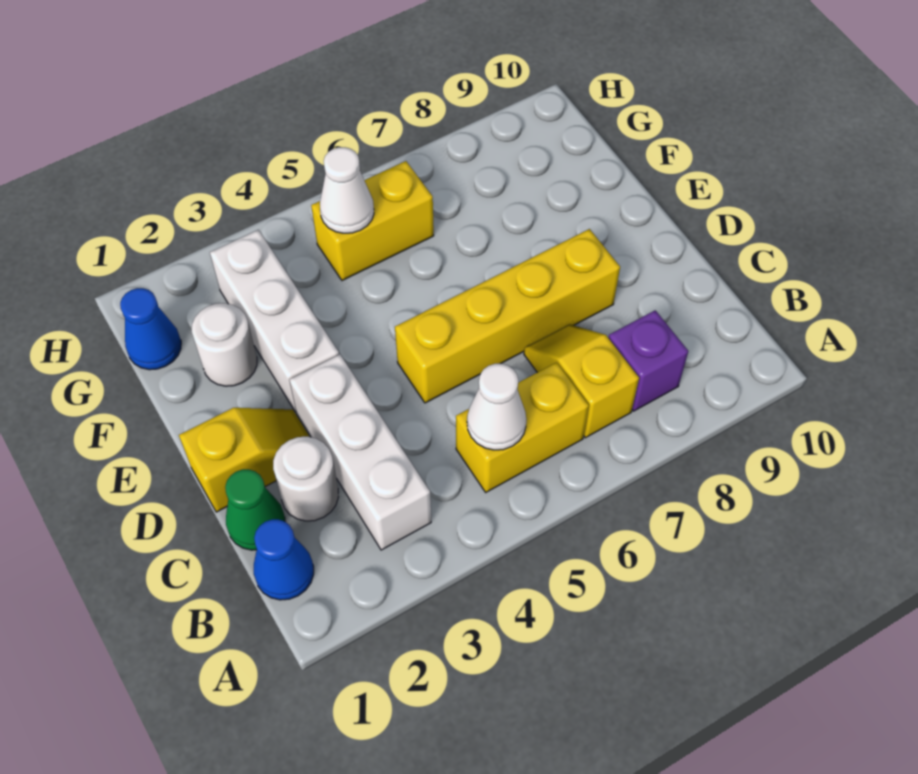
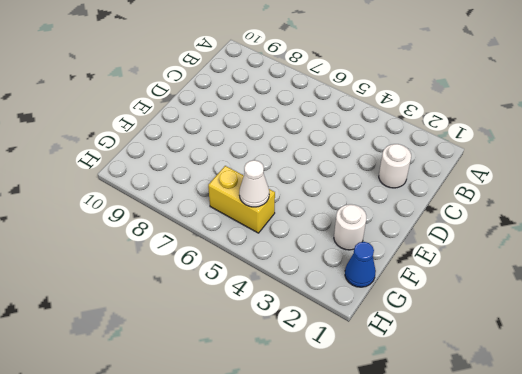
none -> blue 1x1 cone [254,519,314,600]
none -> white 1x3 brick [289,354,431,550]
none -> yellow 1x2 brick [456,362,589,492]

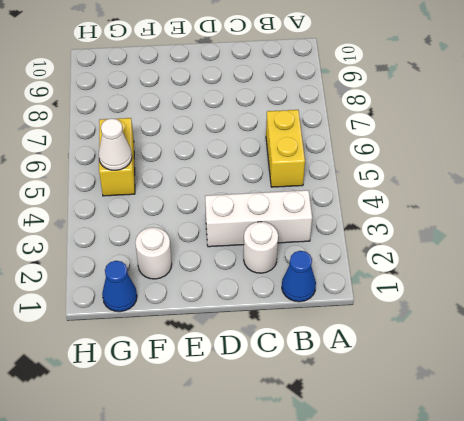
none -> yellow 1x2 slope [524,324,639,438]
none -> purple 1x1 brick [609,310,688,411]
none -> green 1x1 cone [225,469,285,550]

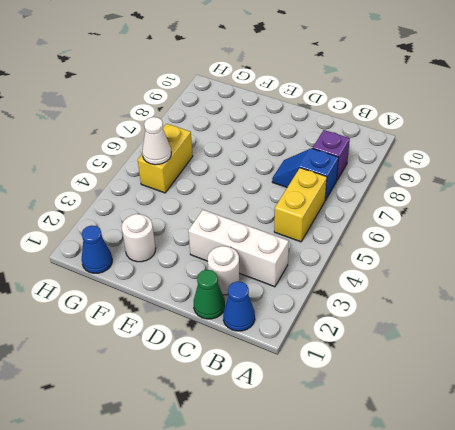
blue 1x2 slope [272,148,339,200] -> yellow 1x2 slope [524,324,639,438]
none -> yellow 1x2 slope [179,408,310,512]
none -> yellow 1x4 brick [395,229,620,403]
none -> white 1x3 brick [210,230,339,412]

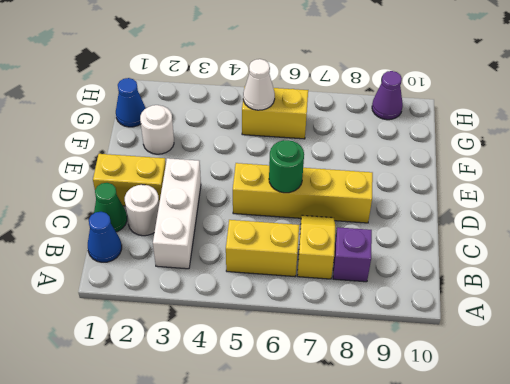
yellow 1x2 brick [93,154,166,206] -> yellow 1x2 slope [179,408,310,512]
green 1x1 round brick [269,140,304,193] -> none
purple 1x1 cone [372,71,403,120] -> none
none -> white 1x3 brick [210,230,339,412]
none -> white 1x1 cone [467,364,526,450]

